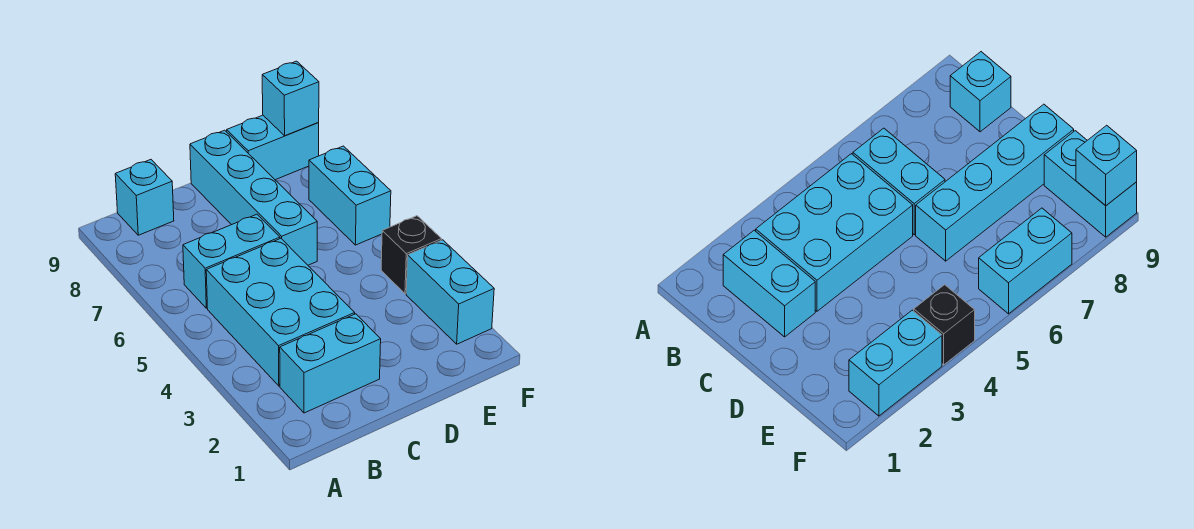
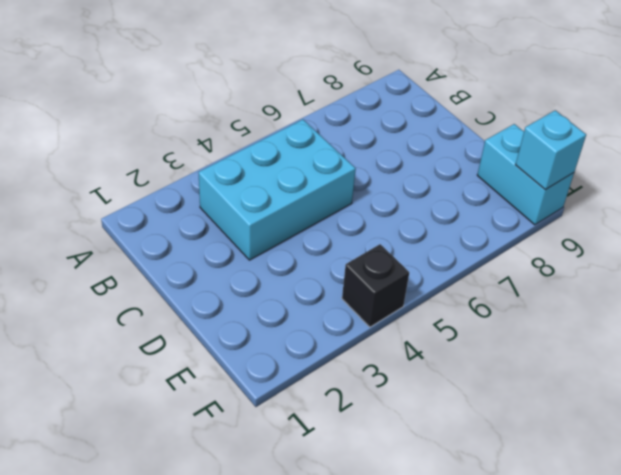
none -> cyan 1x2 brick [280,314,381,413]
none -> cyan 1x2 brick [183,214,280,308]

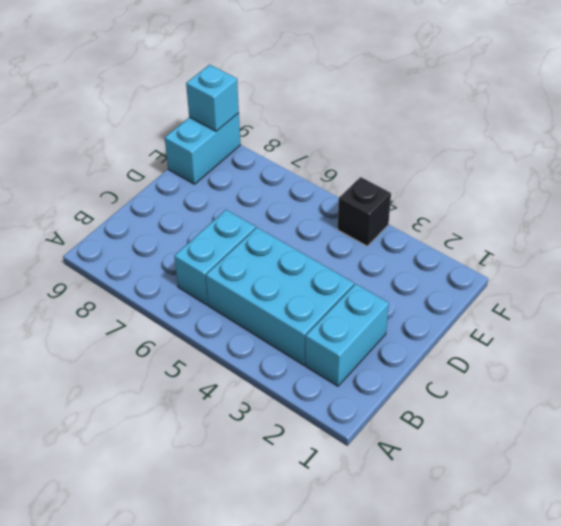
none -> cyan 1x1 brick [115,160,174,235]
none -> cyan 1x4 brick [190,130,317,265]

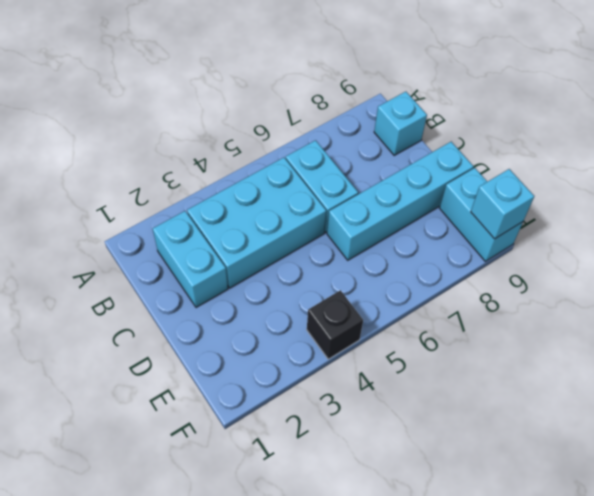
none -> cyan 1x2 brick [406,240,494,344]
none -> cyan 1x2 brick [309,146,391,245]

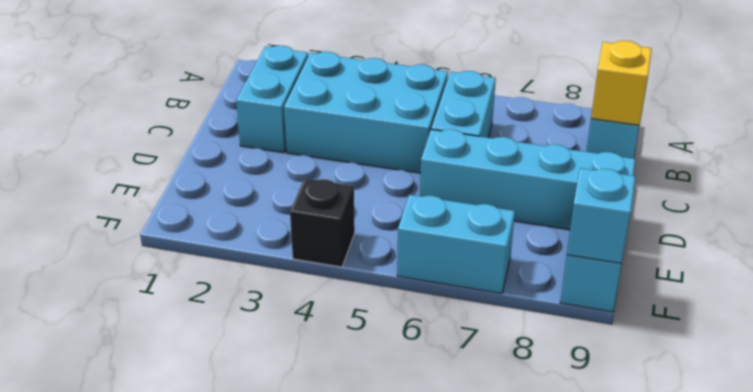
yellow 1x1 brick [591,41,652,125] -> none
none -> cyan 1x2 brick [406,240,494,344]

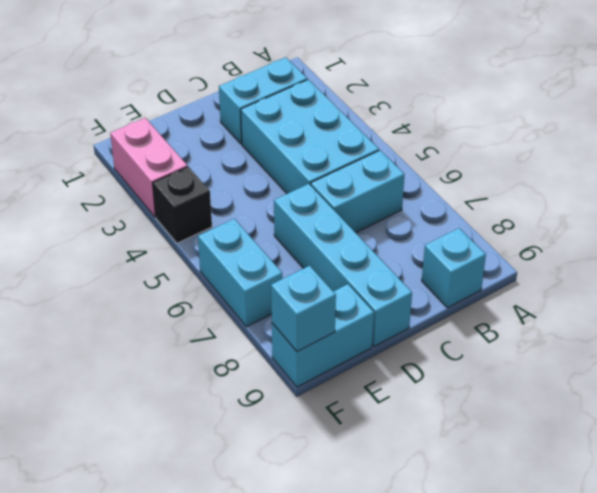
pink 1x2 brick [110,118,188,217] -> cyan 1x2 brick [406,240,494,344]

